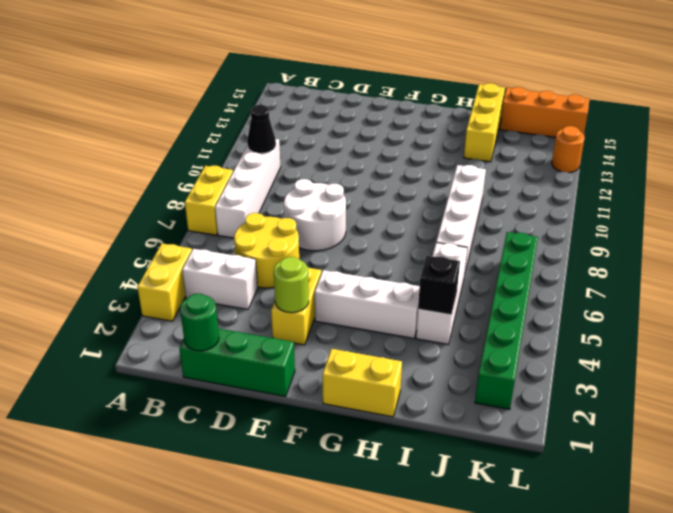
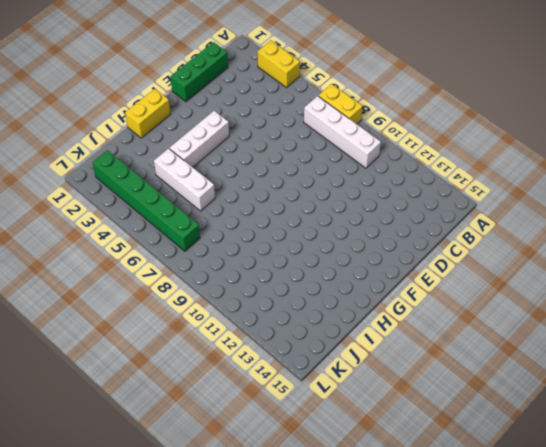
none -> white 1x2 brick [182,249,258,309]
none -> yellow 2x2 round brick [234,213,299,288]
none -> white 2x2 round brick [284,179,346,251]

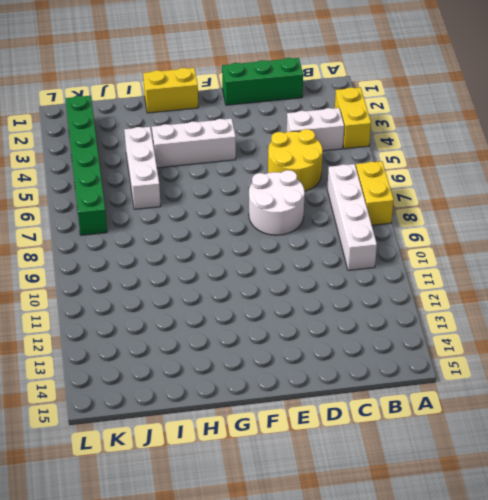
none -> yellow 1x2 brick [271,268,321,345]
none -> white 1x4 brick [436,165,486,272]
none -> yellow 1x3 brick [464,83,505,162]

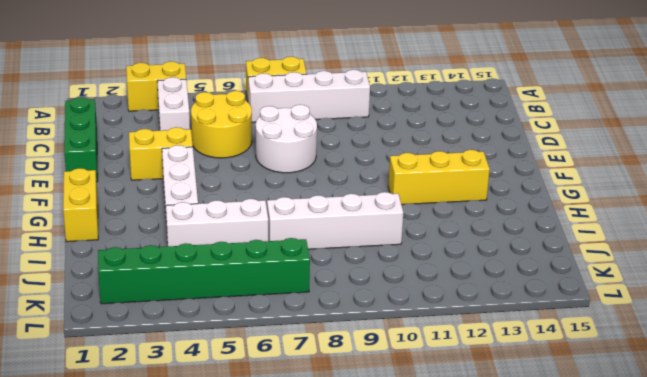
yellow 1x3 brick [388,150,490,205] -> yellow 1x3 brick moved to [464,83,505,162]
none -> orange 1x3 brick [500,87,590,137]
none -> orange 1x1 round brick [552,126,585,173]
none -> black 1x1 cone [247,105,276,153]

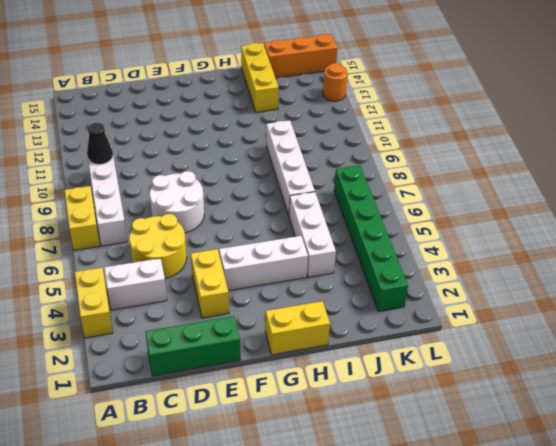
none -> green 1x1 round brick [180,294,219,351]
none -> lime 1x1 round brick [274,257,309,313]
none -> black 1x1 brick [418,256,460,315]

